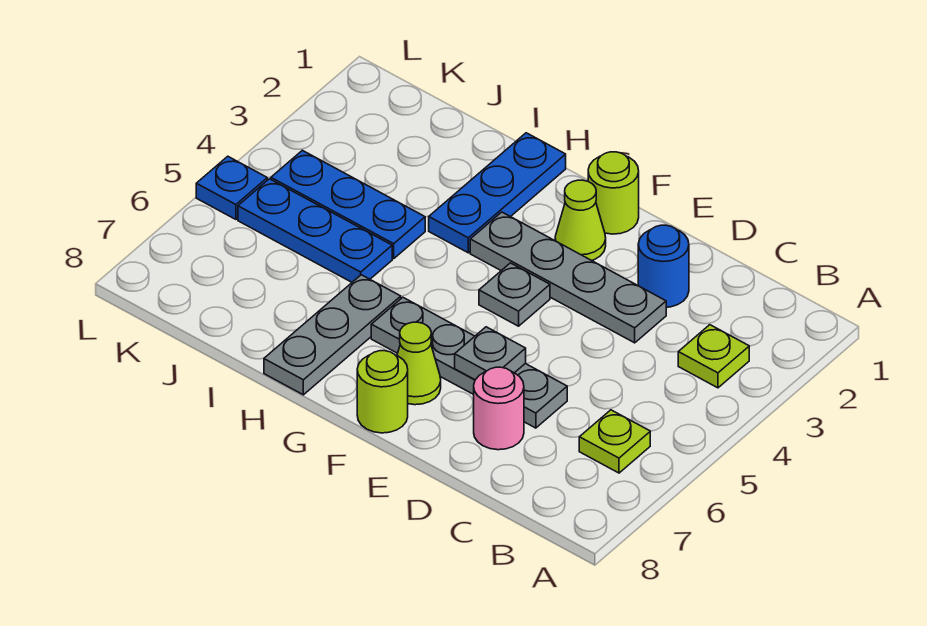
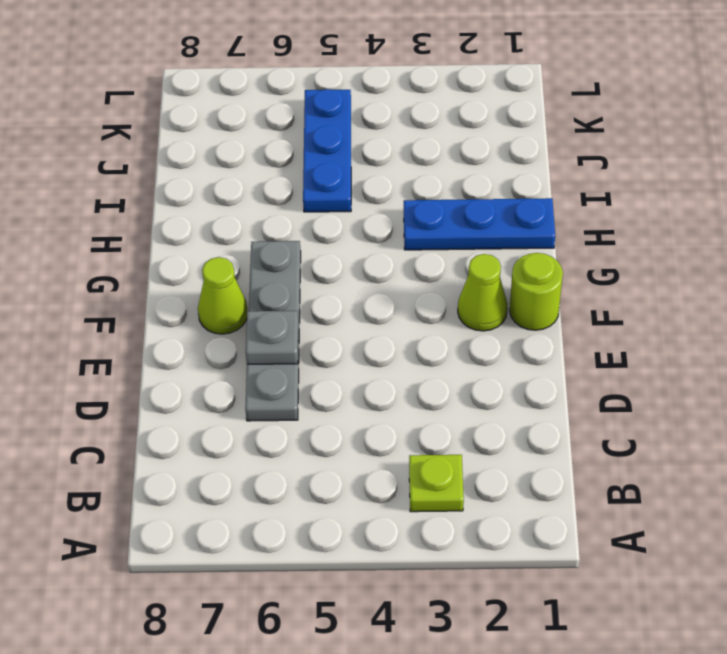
none -> lime 1x1 plate [579,410,650,473]
none -> blue 1x1 round brick [638,225,689,307]
none -> grey 1x4 plate [470,212,666,343]

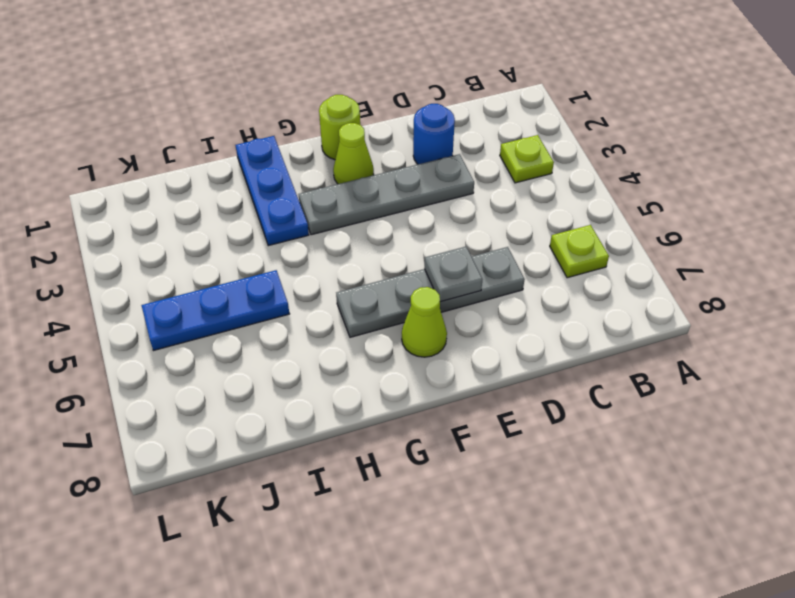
none -> pink 1x1 round brick [474,367,524,450]
none -> grey 1x1 plate [479,263,550,326]
none -> lime 1x1 round brick [357,351,408,433]

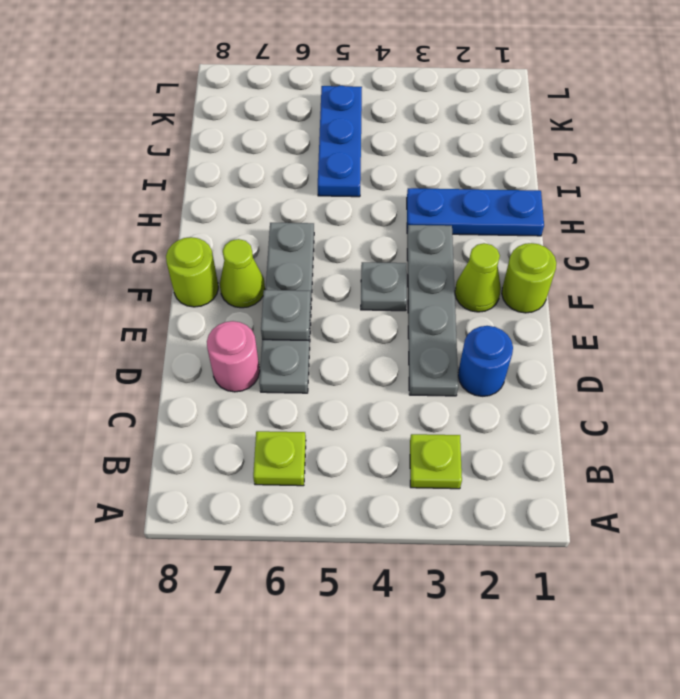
none -> grey 1x3 plate [264,275,401,395]
none -> blue 1x3 plate [271,150,425,259]
none -> blue 1x1 plate [196,156,267,219]

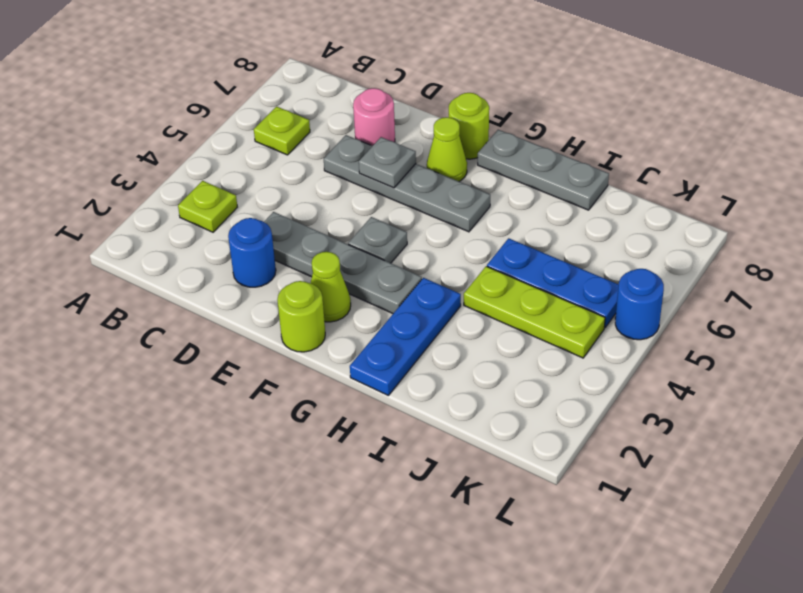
grey 1x3 plate [478,130,609,210] -> grey 1x3 plate turned to [264,275,401,395]
lime 1x3 plate [464,266,605,358] -> blue 1x3 plate [271,150,425,259]
blue 1x1 round brick [615,269,664,340] -> blue 1x1 plate [196,156,267,219]

